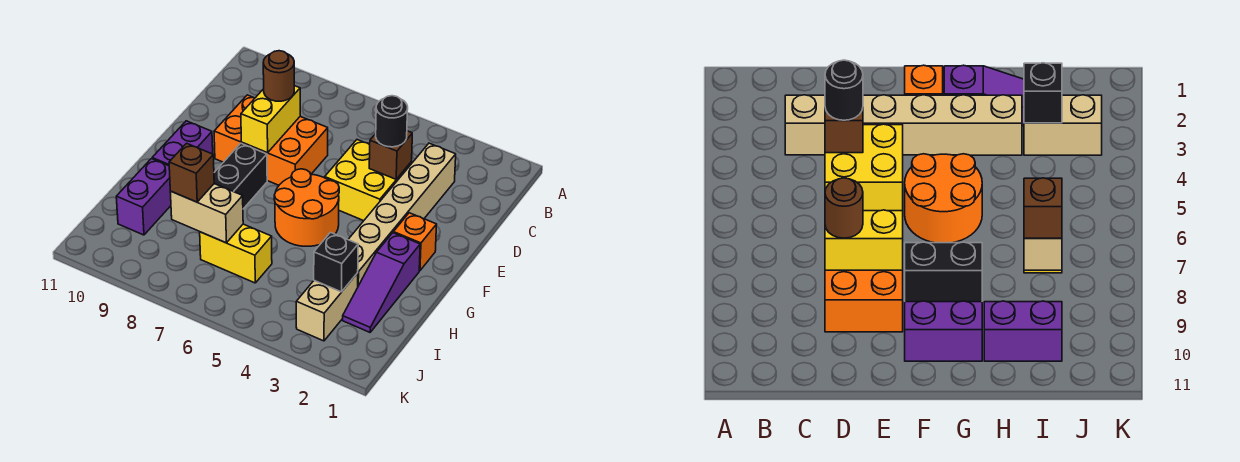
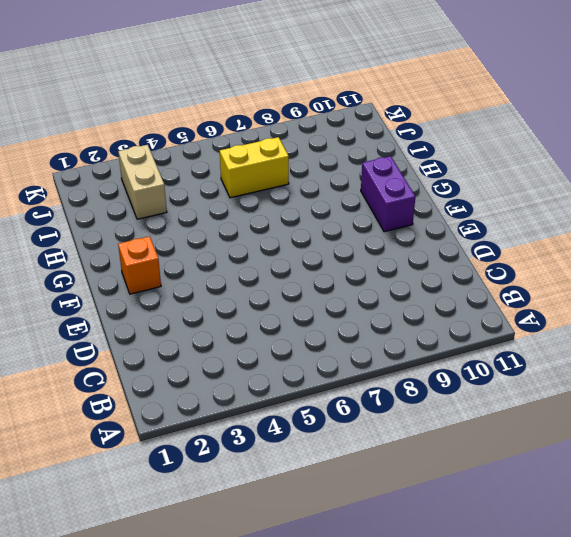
none -> tan 1x6 brick [348,143,456,286]
none -> yellow 2x2 brick [325,140,412,221]
none -> orange 2x3 brick [214,95,328,185]

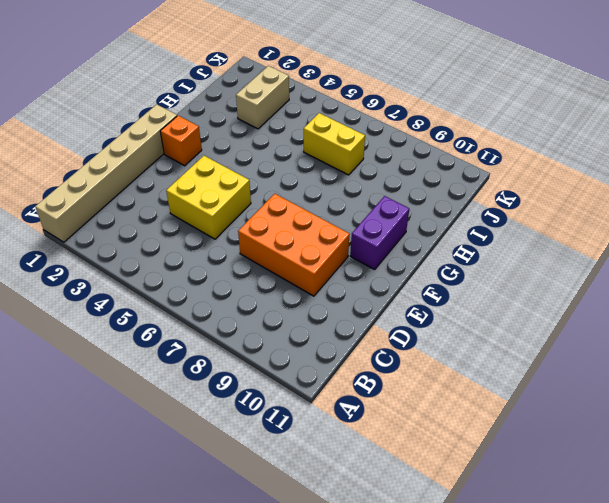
tan 1x6 brick [35,104,177,242] -> tan 1x6 brick moved to [348,143,456,286]
none -> orange 2x2 round brick [274,169,339,246]
none -> black 1x2 brick [214,143,267,209]
none -> purple 1x3 slope [343,233,420,332]

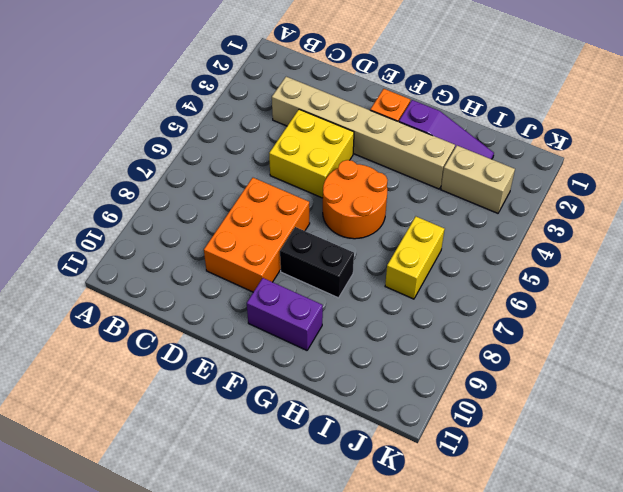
none -> purple 1x2 brick [116,159,171,235]
none -> brown 1x1 brick [369,131,412,179]
none -> yellow 1x2 brick [241,86,300,153]

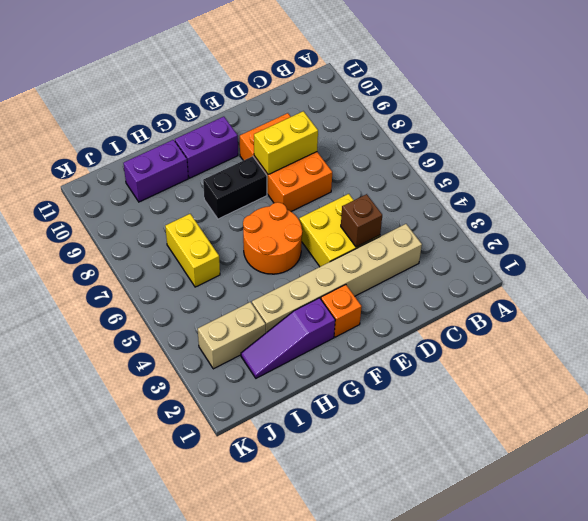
none -> black 1x1 brick [314,232,358,292]
none -> tan 1x2 brick [170,184,243,243]
none -> black 1x1 round brick [376,96,408,147]

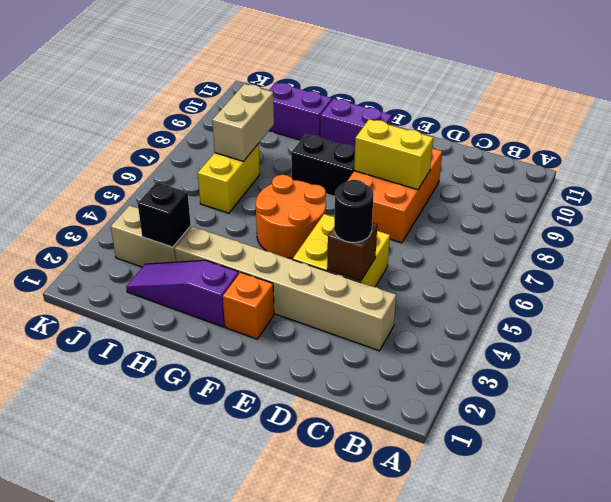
none -> brown 1x1 round brick [263,51,294,101]
none -> brown 1x1 brick [169,143,214,202]

